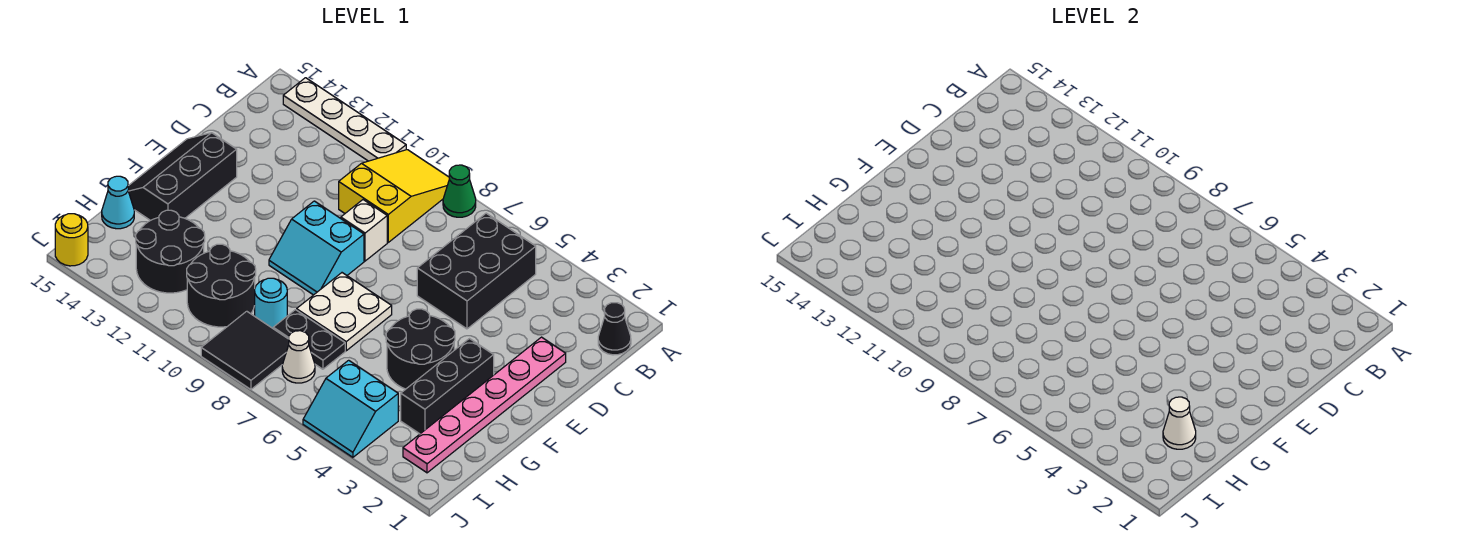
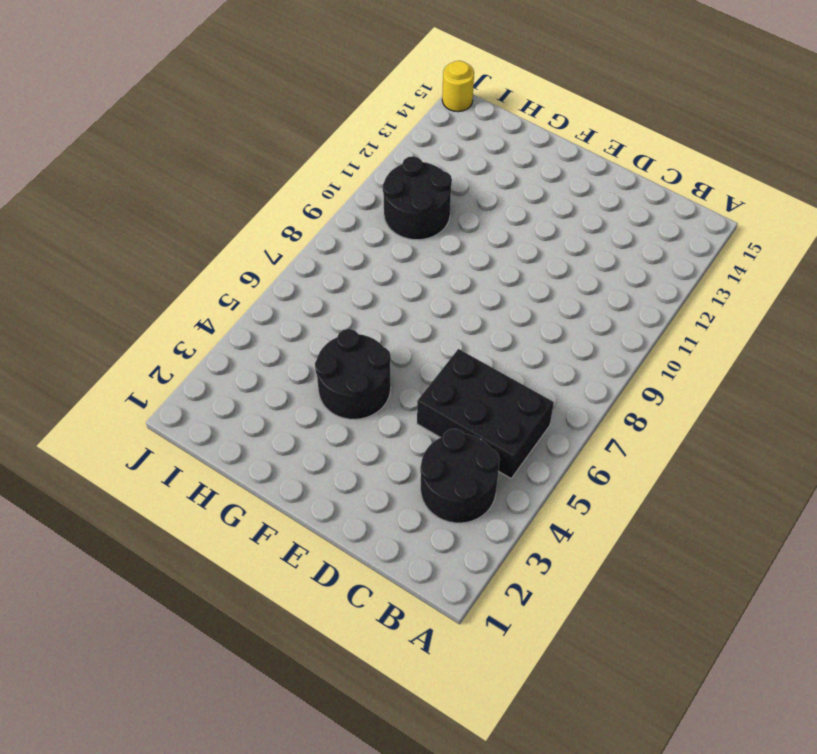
black 2x2 round brick [420,429,500,523] -> black 2x2 round brick moved to [136,210,205,293]
none -> green 1x1 cone [443,165,476,217]
none -> yellow 2x3 slope [339,150,449,242]
none -> white 1x4 plate [283,78,406,161]

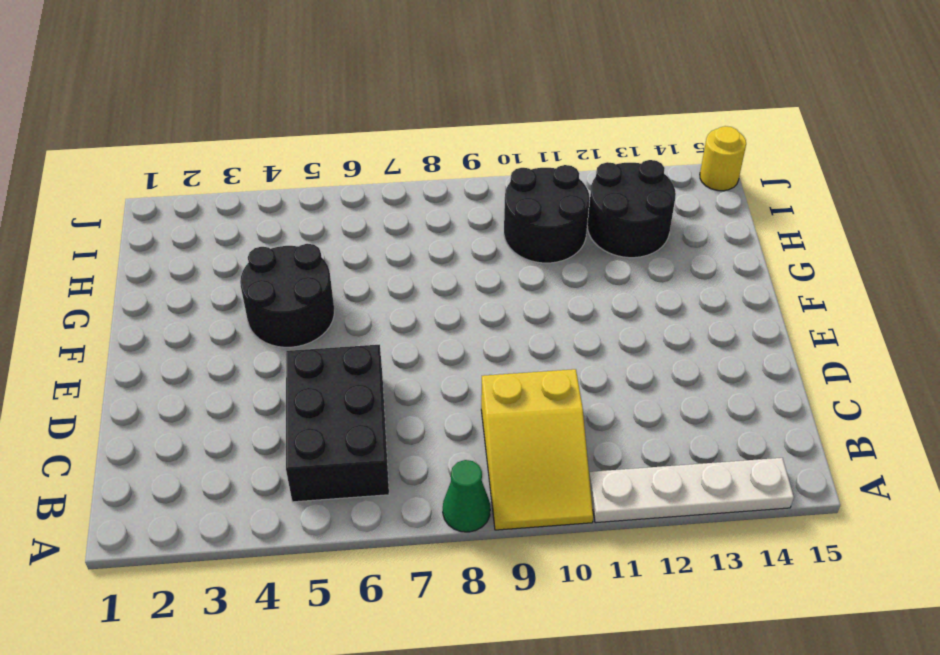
none -> black 1x1 cone [598,303,631,355]
none -> pink 1x6 plate [403,337,566,473]
none -> white 1x1 brick [341,200,387,261]

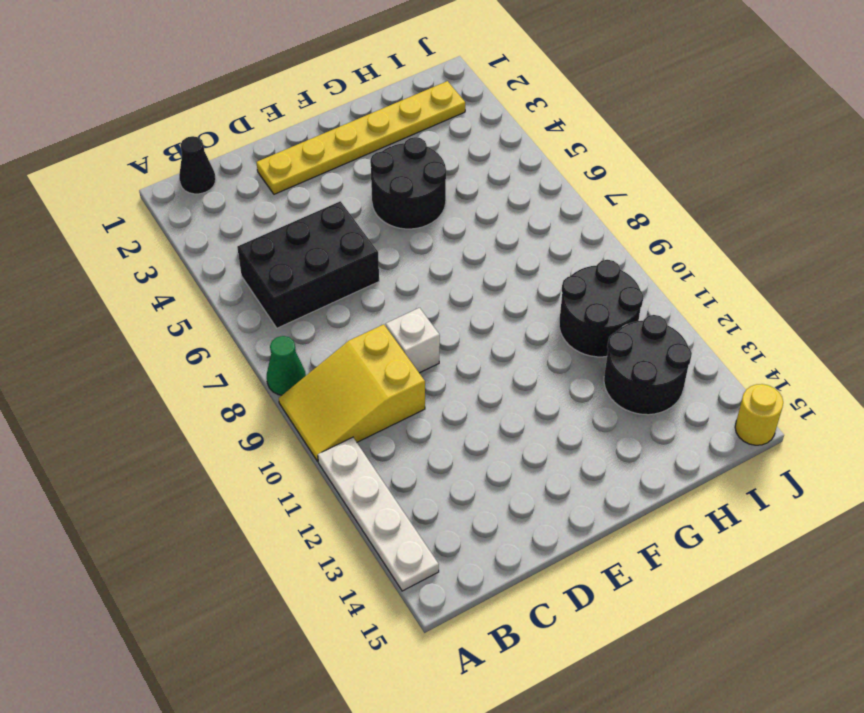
yellow 1x6 plate [256,81,465,194] -> pink 1x6 plate [403,337,566,473]
none -> cyan 2x2 slope [269,201,364,295]
none -> black 2x3 slope [128,133,237,221]
none -> black 1x3 brick [401,339,494,434]

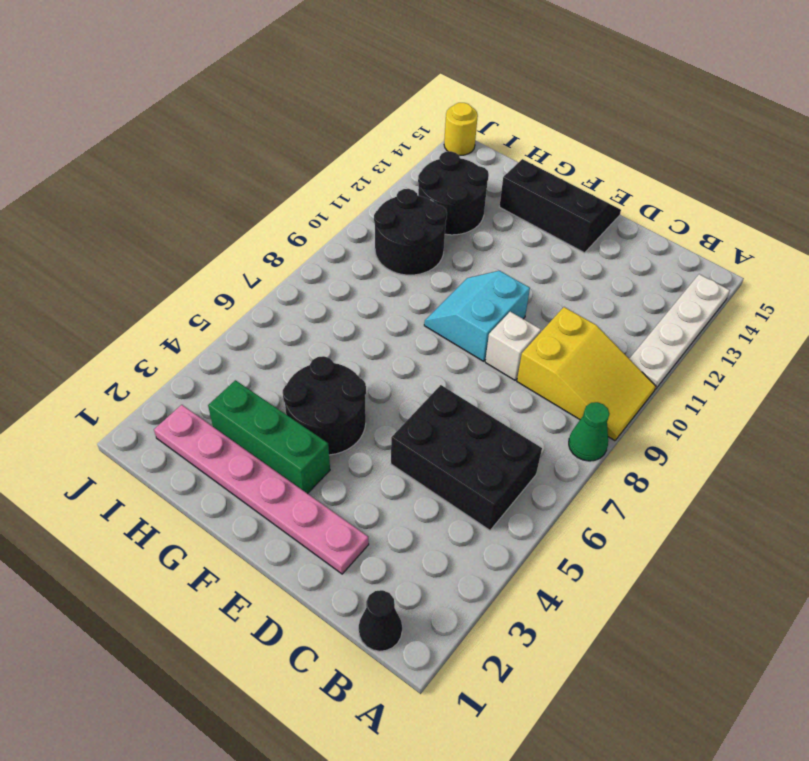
green 1x3 brick [208,380,330,494] -> black 1x3 brick [401,339,494,434]
none -> white 2x2 plate [297,273,392,351]
none -> black 1x2 plate [273,310,345,369]
none -> cyan 1x1 round brick [255,278,287,328]

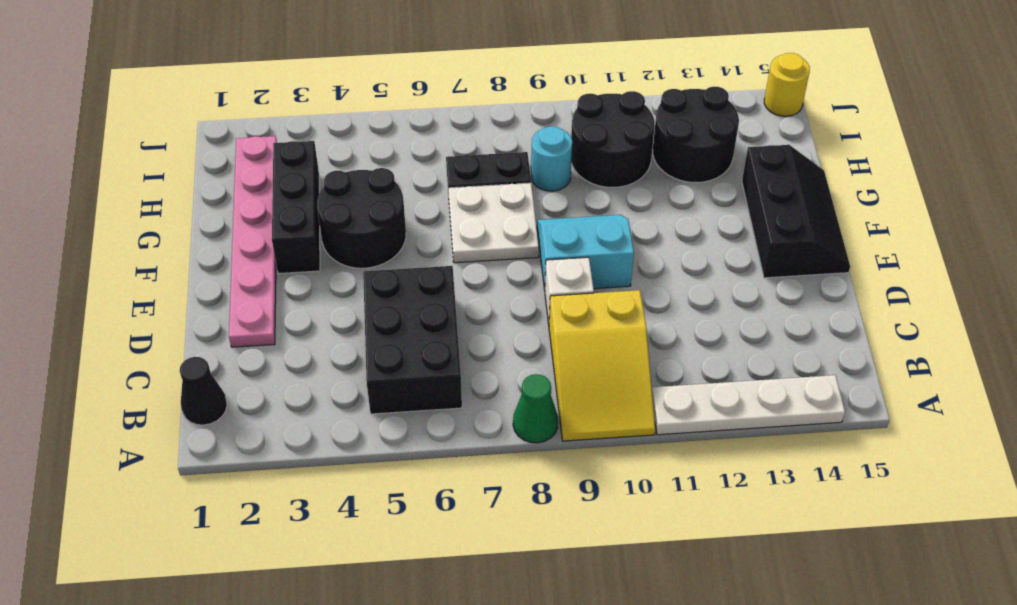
none -> cyan 1x1 cone [102,176,134,229]
none -> cyan 2x2 slope [303,360,398,457]
none -> white 1x1 cone [282,331,315,383]

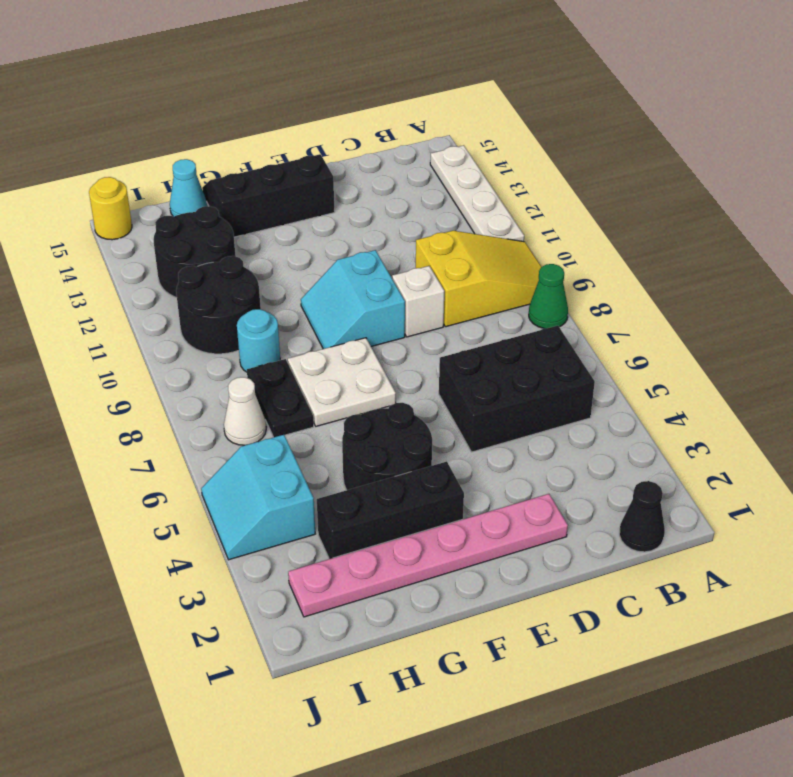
none -> black 2x2 tile [201,311,289,389]
none -> white 1x1 cone [1163,397,1196,449]

